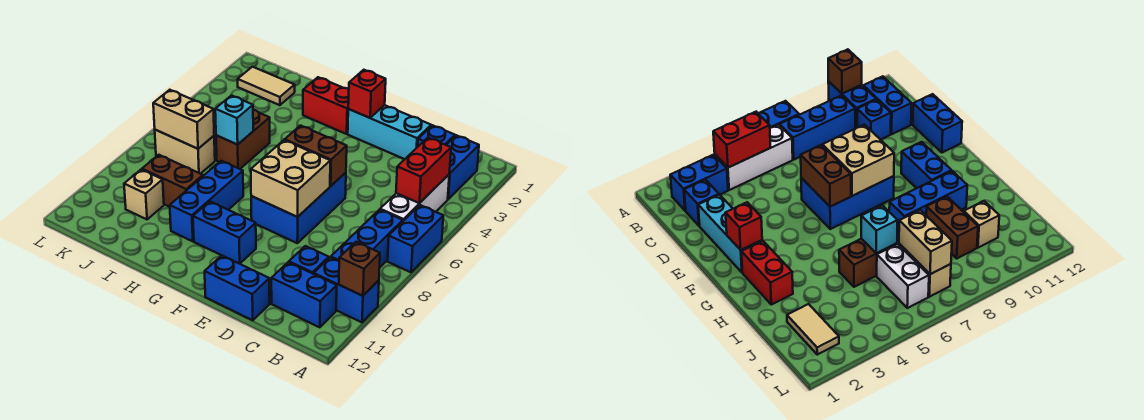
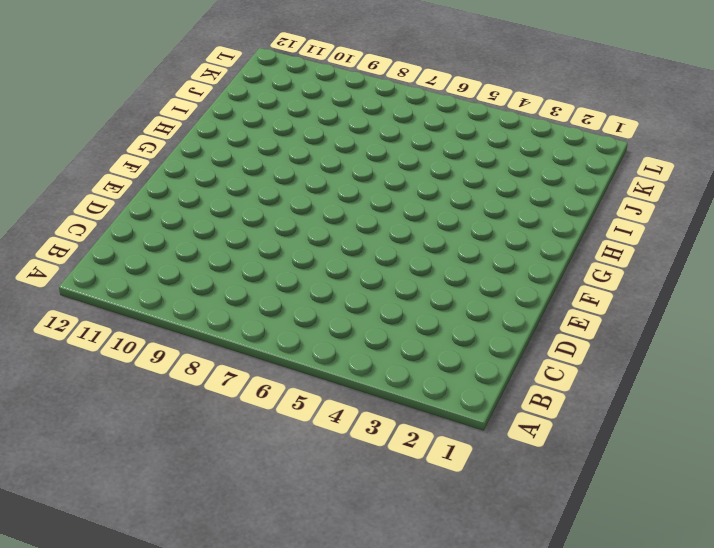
none -> blue 1x2 brick [388,205,443,272]
none -> blue 1x2 brick [314,257,379,322]
none -> blue 1x2 brick [447,135,479,199]

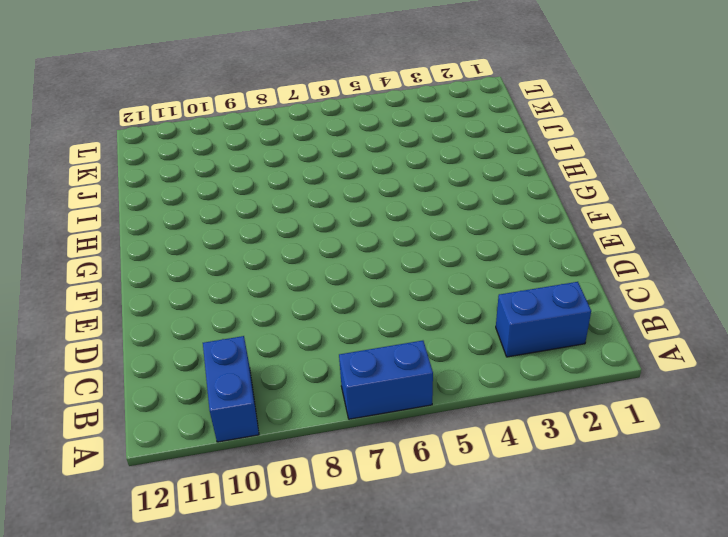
none -> white 1x3 brick [380,175,449,221]
none -> blue 1x3 brick [331,210,403,267]
none -> blue 1x2 brick [271,262,337,327]

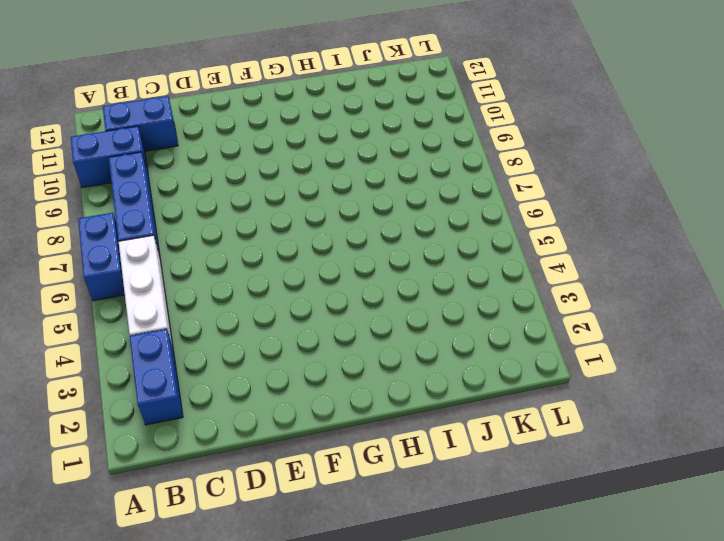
none -> blue 1x1 brick [418,125,455,146]
none -> blue 1x1 brick [289,246,329,274]
none -> cyan 1x3 brick [348,105,431,159]

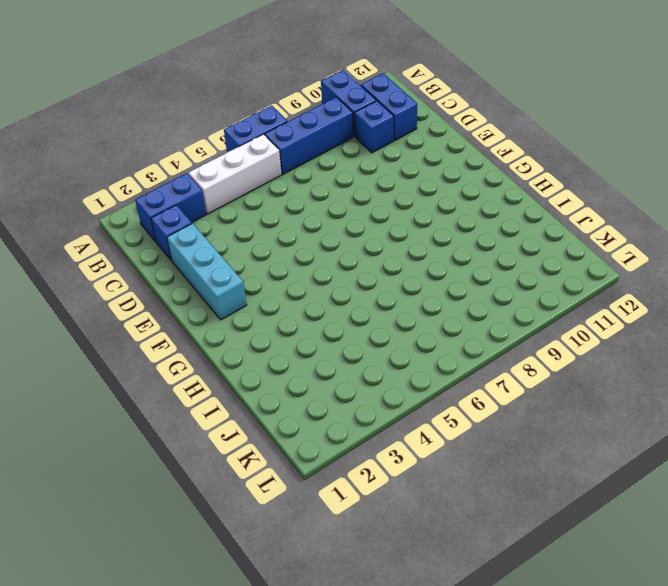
none -> blue 1x2 brick [205,255,270,320]
none -> blue 2x3 brick [251,173,346,243]
none -> blue 1x2 brick [193,201,256,264]

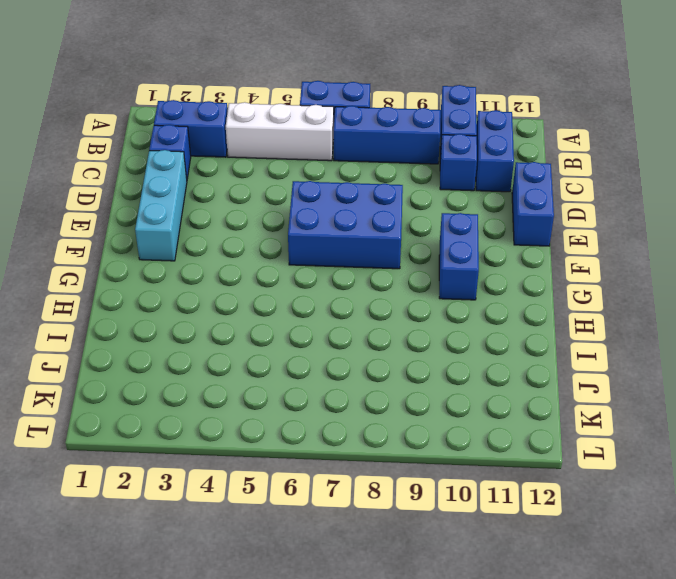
none -> red 1x2 brick [303,77,349,134]
none -> blue 1x3 brick [170,161,243,241]
none -> brown 1x2 brick [216,110,270,169]

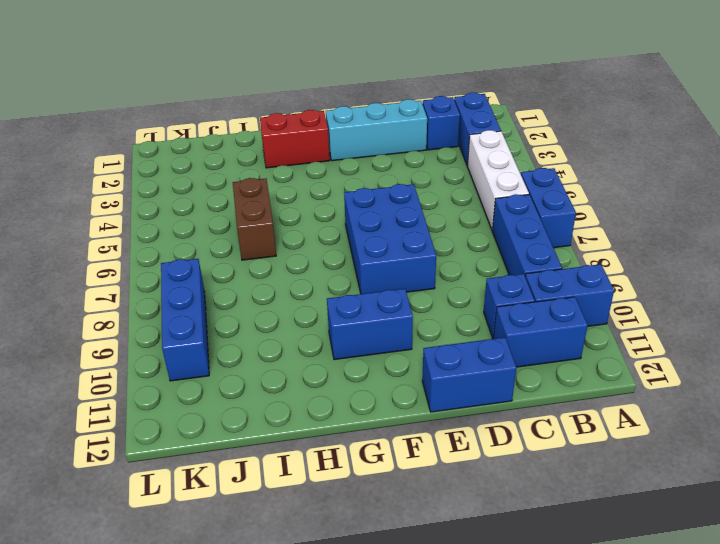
blue 1x3 brick [161,259,209,381] -> blue 1x3 brick moved to [170,161,243,241]
none -> brown 1x2 brick [142,155,203,207]
none -> tan 1x2 tile [238,67,295,105]
none -> white 1x2 brick [877,244,929,308]

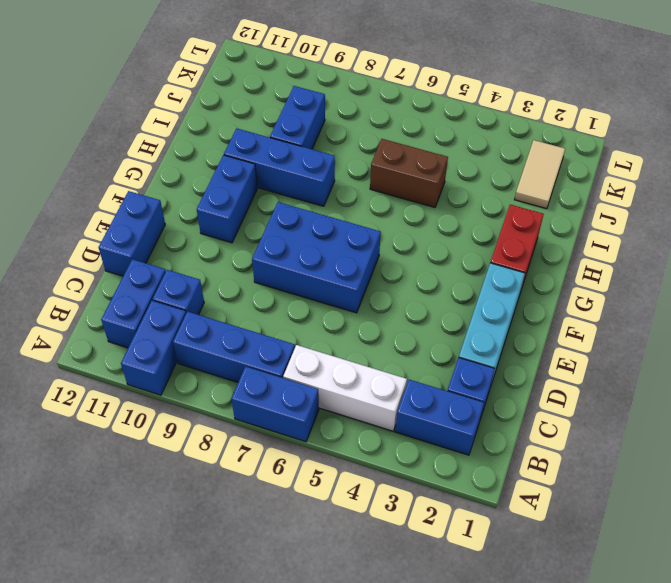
blue 1x2 brick [270,86,325,149] -> brown 1x2 brick [142,155,203,207]
none -> white 1x2 brick [877,244,929,308]
none -> tan 1x2 brick [155,130,215,174]
none -> tan 1x1 brick [124,169,164,219]

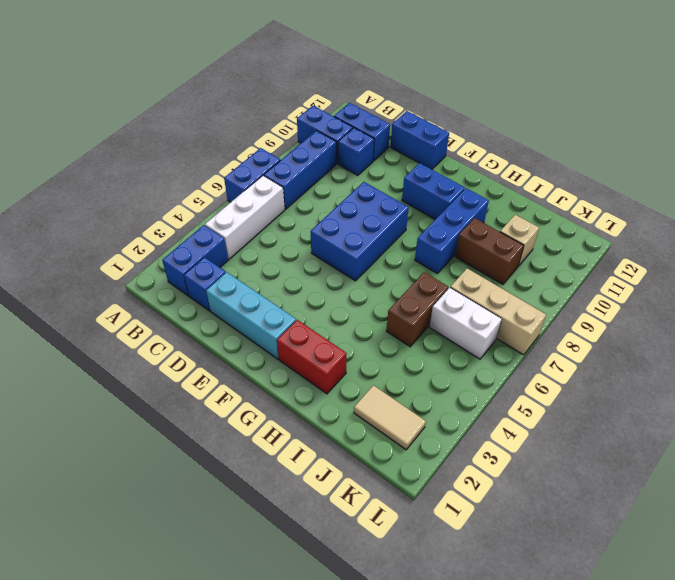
tan 1x3 brick [450,268,546,355] -> tan 1x2 brick [155,130,215,174]
none -> brown 1x1 brick [339,242,380,296]
none -> red 1x2 brick [396,137,451,203]
none -> brown 1x2 brick [285,126,347,186]

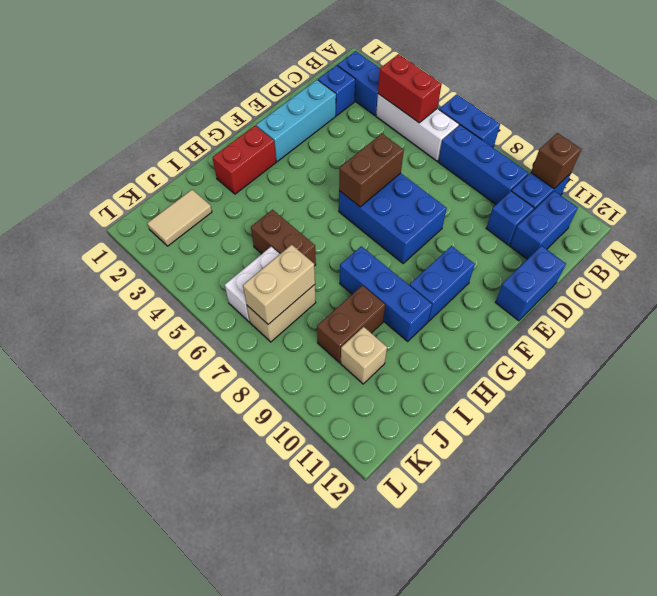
none -> tan 2x2 brick [251,140,330,217]
none -> red 1x1 brick [348,70,386,118]
none -> cyan 1x1 brick [215,95,253,145]

